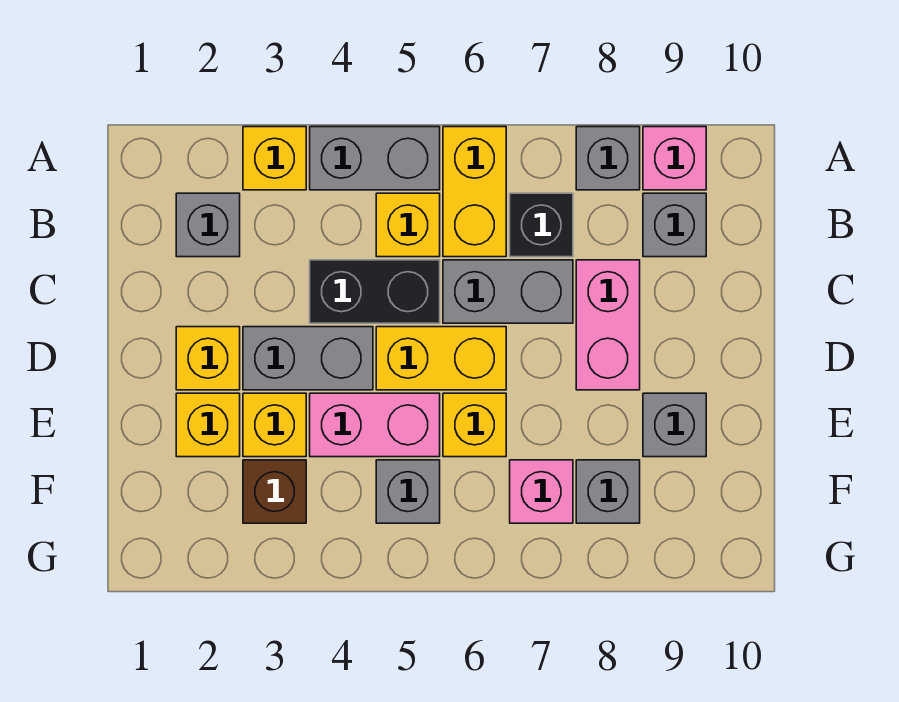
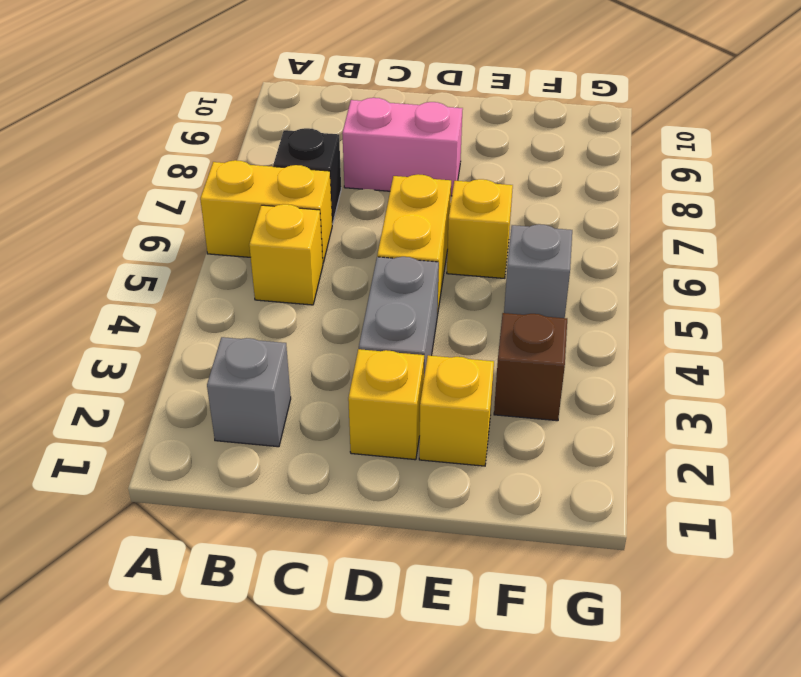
none -> yellow 1x1 brick [243,127,306,190]
none -> grey 1x2 brick [310,127,440,190]
none -> grey 1x1 brick [576,127,640,190]

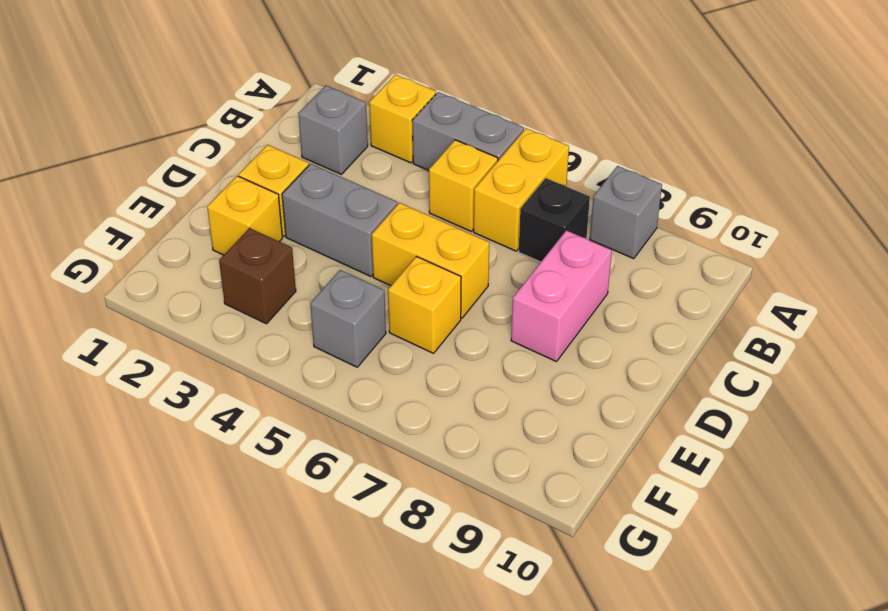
none -> pink 1x1 brick [643,127,706,190]
none -> grey 1x1 brick [643,193,706,257]
none -> black 1x2 brick [310,260,440,323]

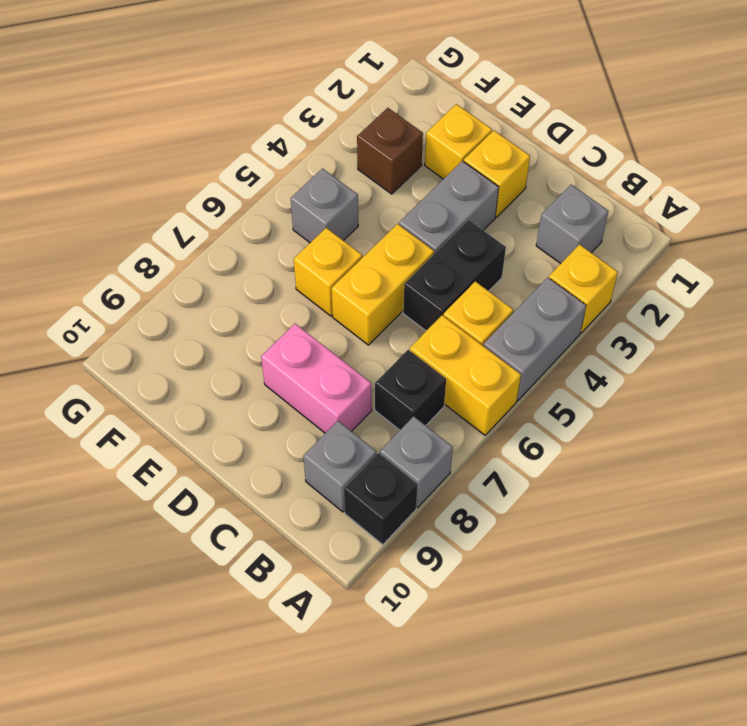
black 1x1 brick [344,453,418,545] -> pink 1x1 brick [643,127,706,190]
none -> grey 1x2 brick [443,260,573,323]
none -> yellow 1x1 brick [243,393,306,457]
none -> pink 1x2 brick [310,393,440,457]

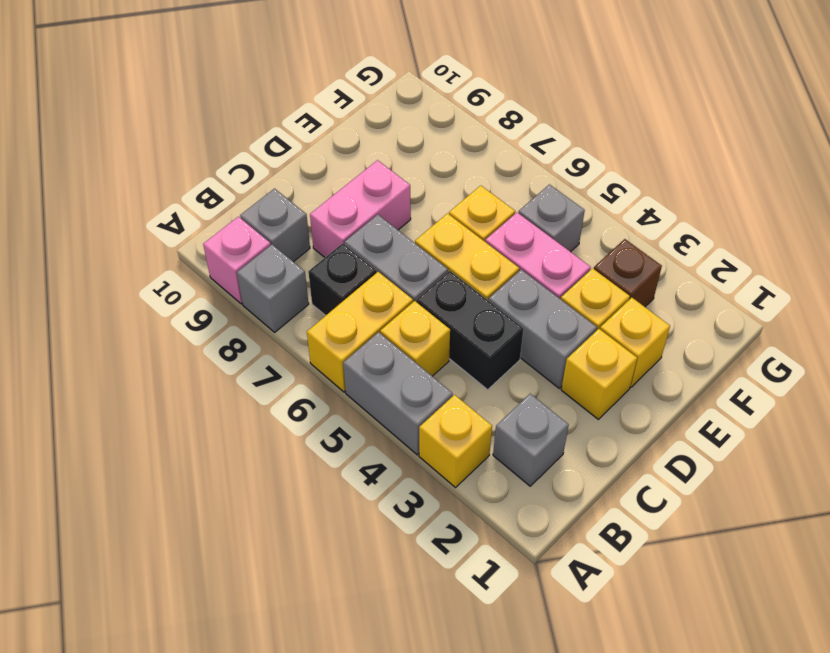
none -> grey 1x1 brick [643,393,706,457]
none -> pink 1x1 brick [510,460,573,523]
none -> grey 1x1 brick [576,460,640,523]

